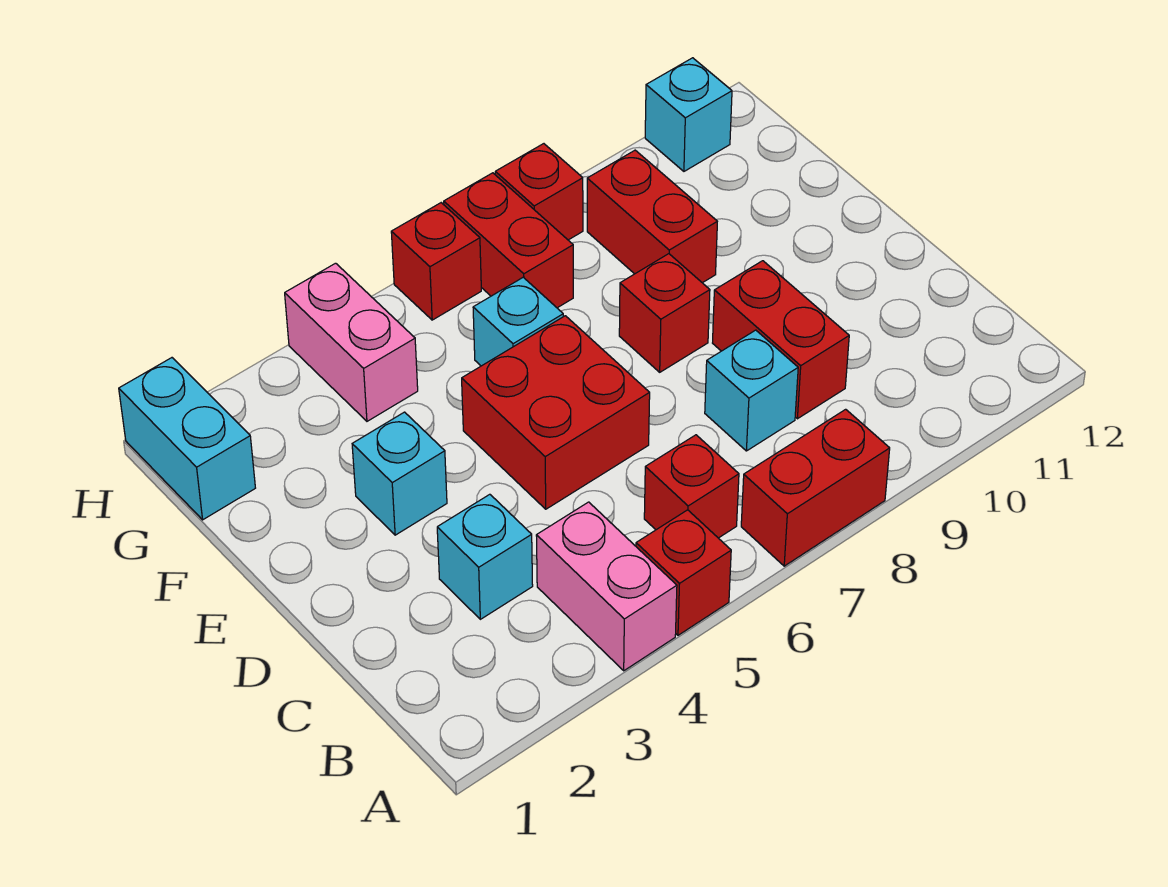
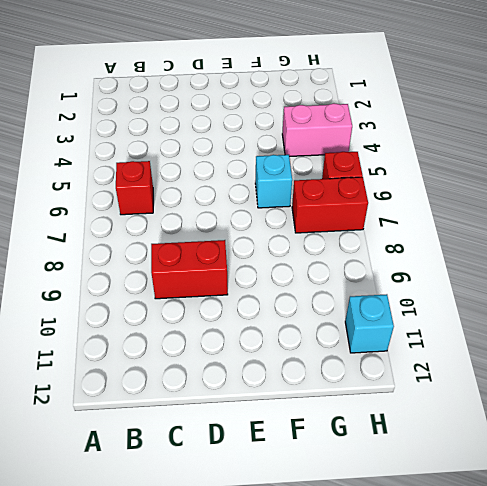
none -> pink 1x2 brick [536,502,677,671]
none -> red 1x1 brick [636,510,731,635]
none -> red 1x2 brick [741,409,890,566]

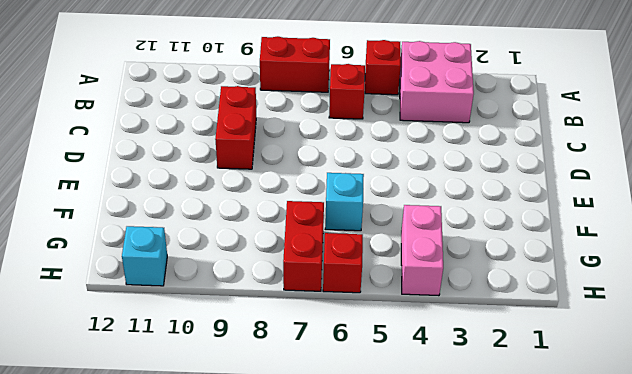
pink 2x2 brick [400,41,474,123] -> pink 1x2 brick [536,502,677,671]
none -> cyan 1x1 brick [437,494,533,619]
none -> cyan 1x1 brick [705,330,798,451]
none -> red 2x2 brick [462,316,650,509]

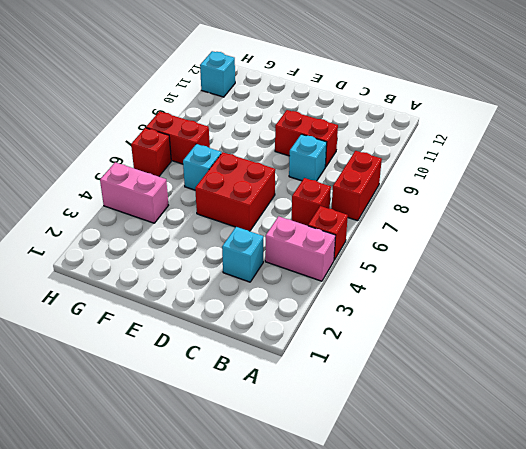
none -> cyan 1x1 brick [352,412,447,535]
none -> red 1x1 brick [619,254,710,372]
none -> red 1x2 brick [587,150,717,283]

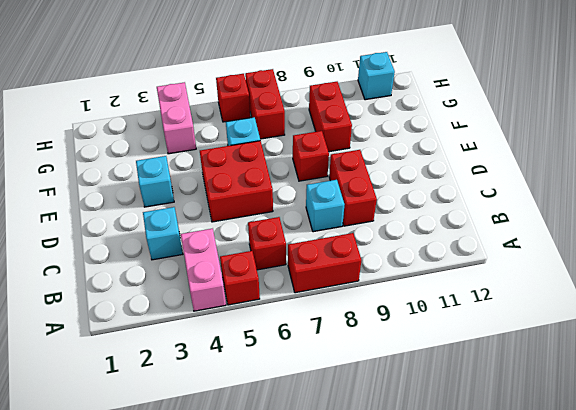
none -> cyan 1x2 brick [119,358,255,520]
none -> red 1x1 brick [495,144,583,240]

